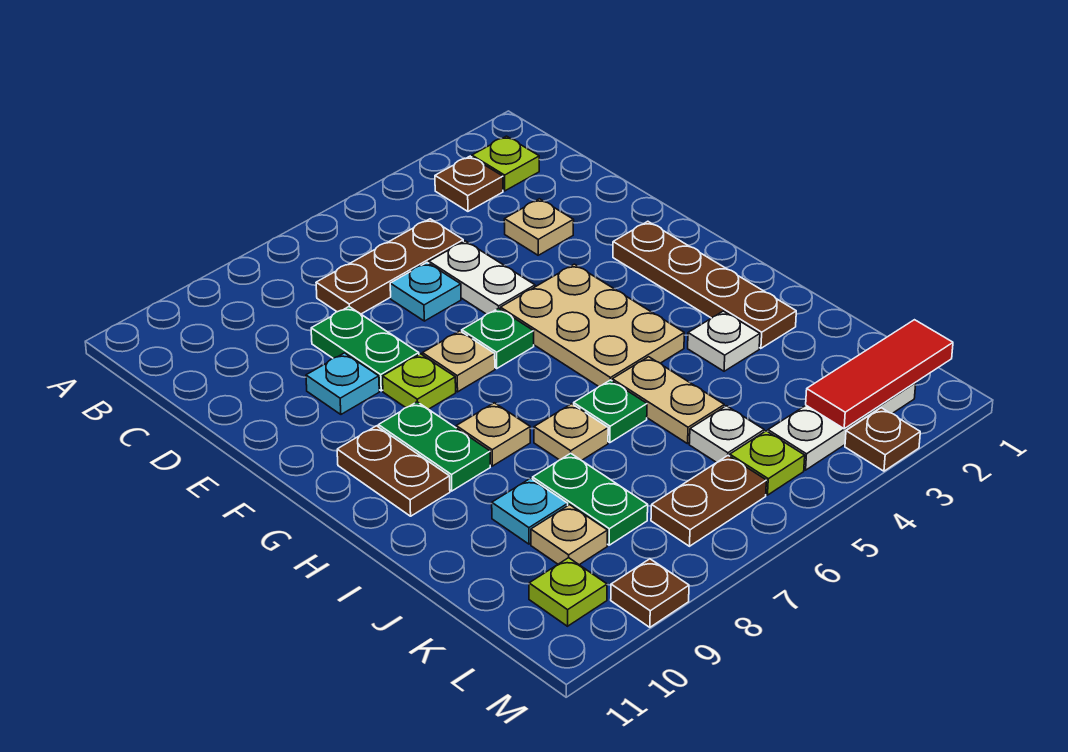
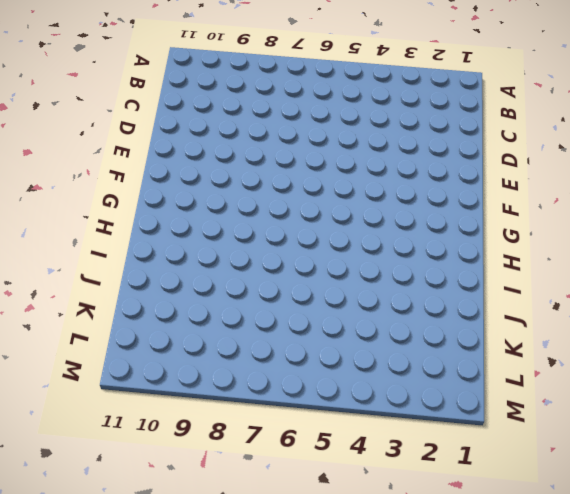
none -> lime 1x1 plate [472,136,539,191]
none -> brown 1x1 plate [435,156,503,211]
none -> brown 1x3 plate [316,219,463,314]
none -> tan 1x1 plate [504,199,574,255]

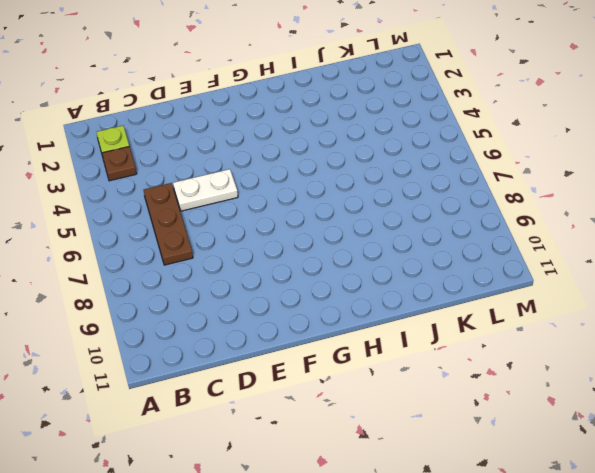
none -> tan 1x1 plate [504,199,574,255]
none -> cyan 1x1 plate [390,263,461,321]
none -> green 1x2 plate [311,307,419,391]
none -> cyan 1x1 plate [306,353,379,414]

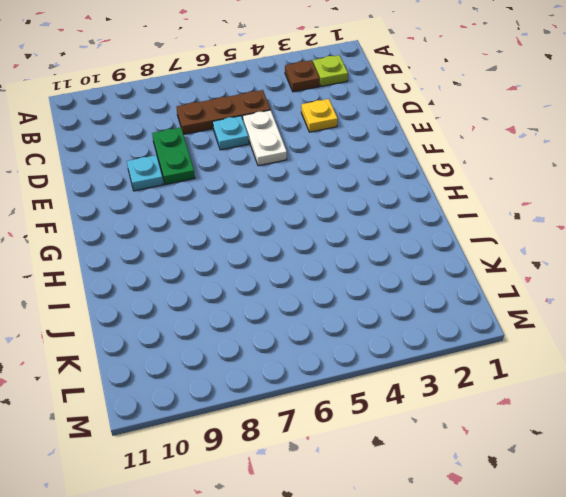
yellow 1x1 plate [301,99,338,132] -> tan 1x1 plate [504,199,574,255]
none -> brown 1x4 plate [613,221,796,348]
none -> tan 2x3 plate [501,264,684,386]
none -> green 1x1 plate [462,308,534,368]
none -> tan 1x1 plate [422,331,495,392]

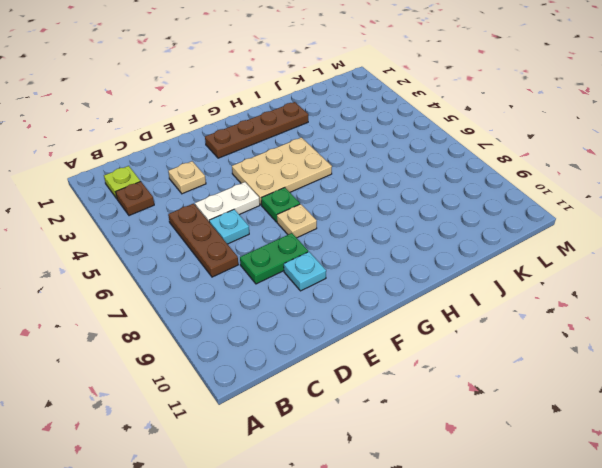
none -> lime 1x1 plate [383,354,456,409]
none -> green 1x2 plate [378,402,490,491]
none -> brown 1x2 plate [337,426,450,516]
none -> tan 1x1 plate [456,403,530,466]

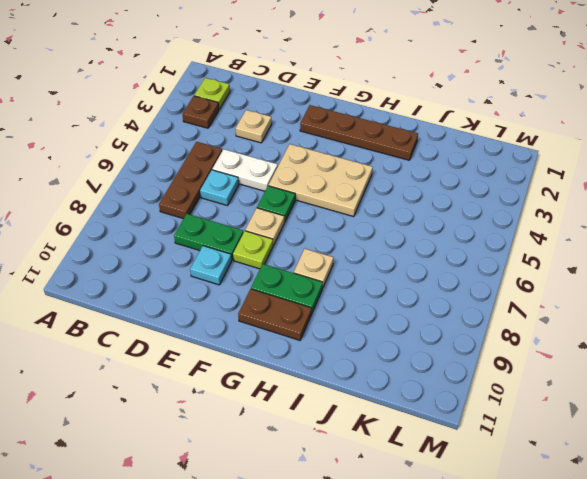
none -> white 1x1 plate [688,311,760,371]
none -> tan 1x2 plate [612,357,724,444]
none -> green 1x1 plate [574,380,647,443]
none -> tan 1x1 plate [534,404,608,460]

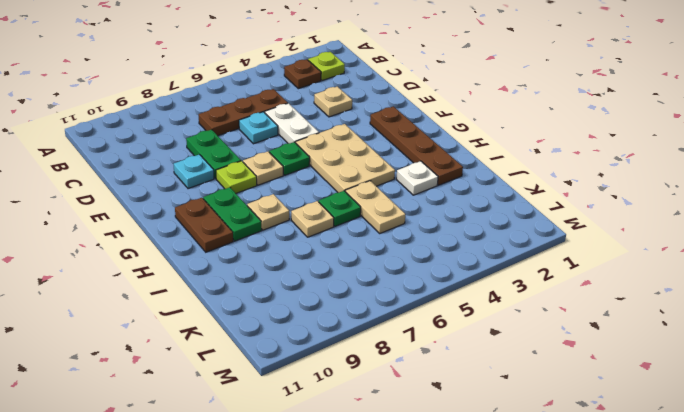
none -> green 1x2 plate [533,453,648,545]
none -> cyan 1x1 plate [492,478,568,544]
none -> white 1x1 plate [689,406,764,463]
none -> tan 1x1 plate [531,505,608,565]

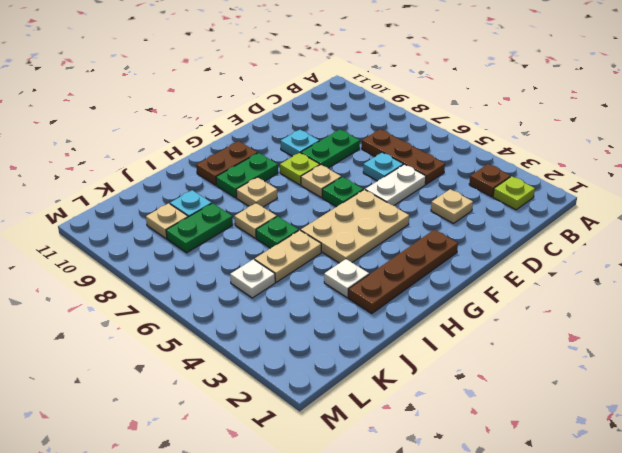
none -> white 1x3 plate [768,383,916,470]
none -> lime 1x1 plate [730,431,805,495]
none -> brown 1x2 plate [651,456,766,546]
none -> lime 1x1 plate [529,558,607,626]

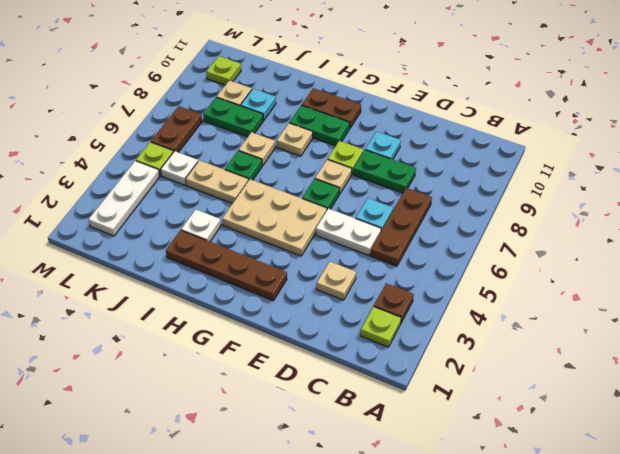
none -> brown 1x1 plate [845,408,920,471]
none -> brown 1x1 plate [611,559,689,627]
none -> red 1x3 tile [806,320,953,429]

